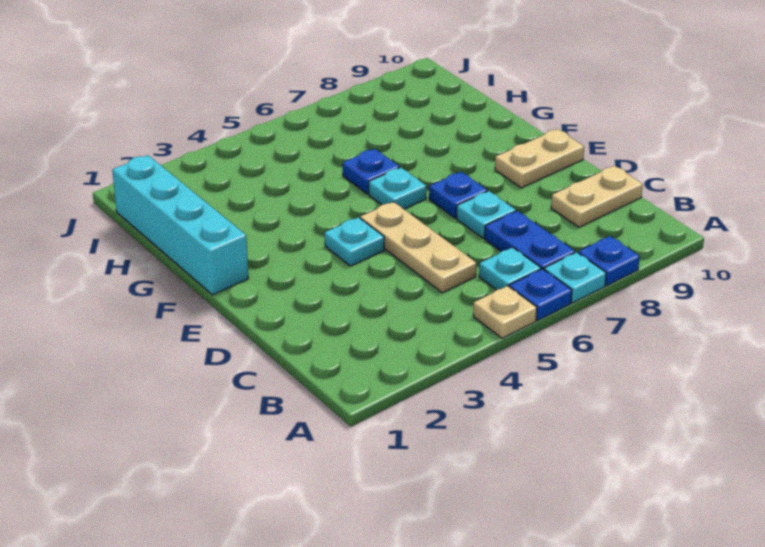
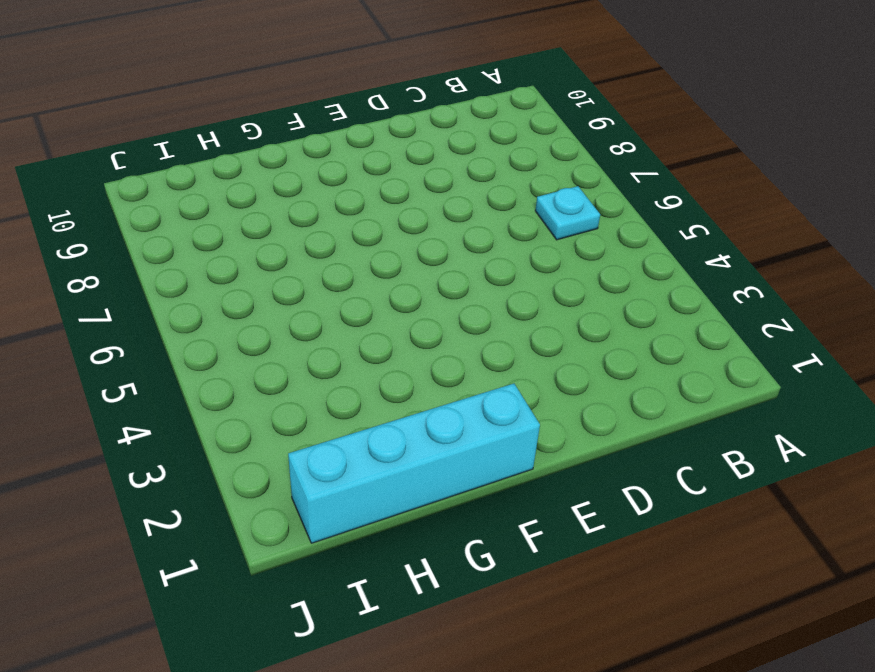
none -> tan 1x1 plate [473,286,537,338]
none -> blue 1x1 plate [509,269,572,320]
none -> cyan 1x1 plate [544,252,606,303]

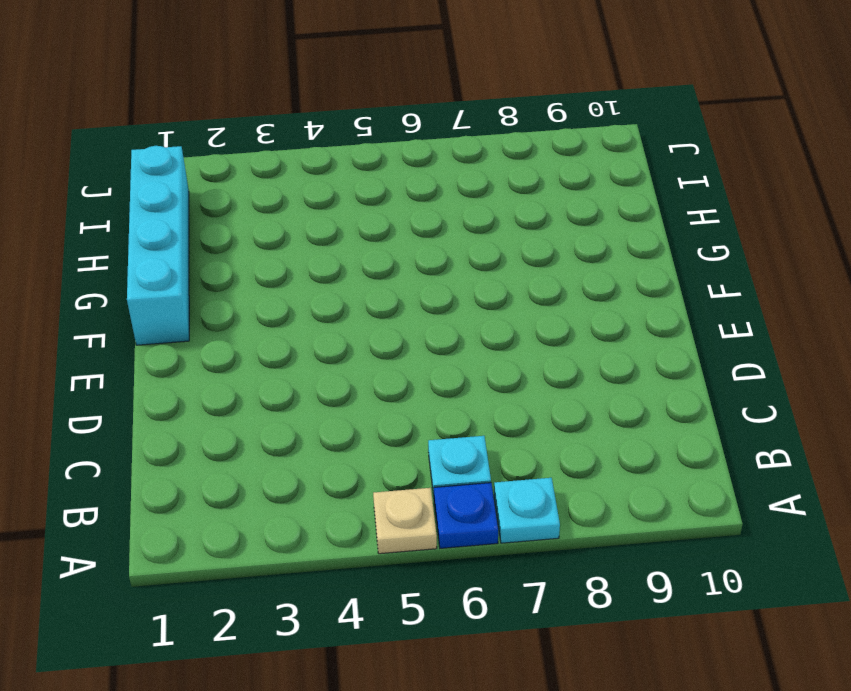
none -> blue 1x1 plate [578,236,640,286]
none -> blue 1x2 plate [485,211,575,269]
none -> tan 1x3 plate [360,202,476,293]

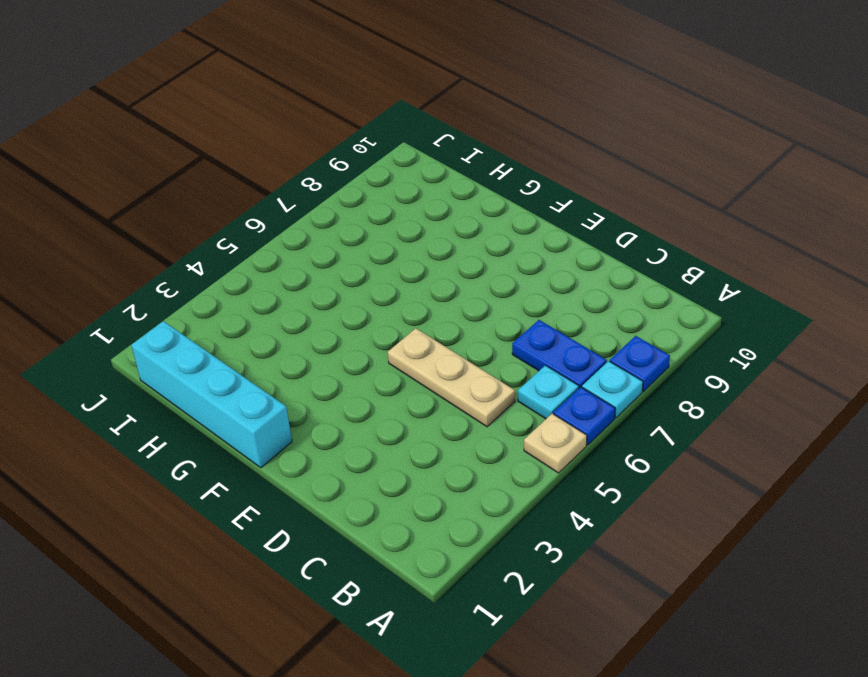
none -> tan 1x2 plate [551,166,643,227]
none -> cyan 1x1 plate [456,191,516,238]
none -> cyan 1x1 plate [325,217,384,266]

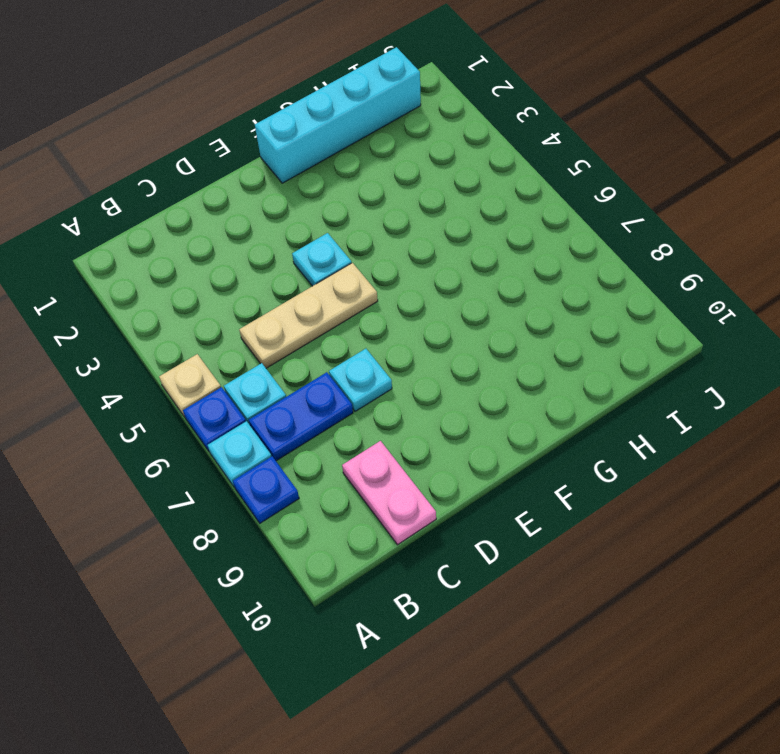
pink 1x2 plate [342,441,436,545] -> tan 1x2 plate [551,166,643,227]
none -> blue 1x1 plate [429,172,487,218]
none -> tan 1x2 plate [495,129,584,188]
none -> cyan 1x1 plate [369,168,426,209]

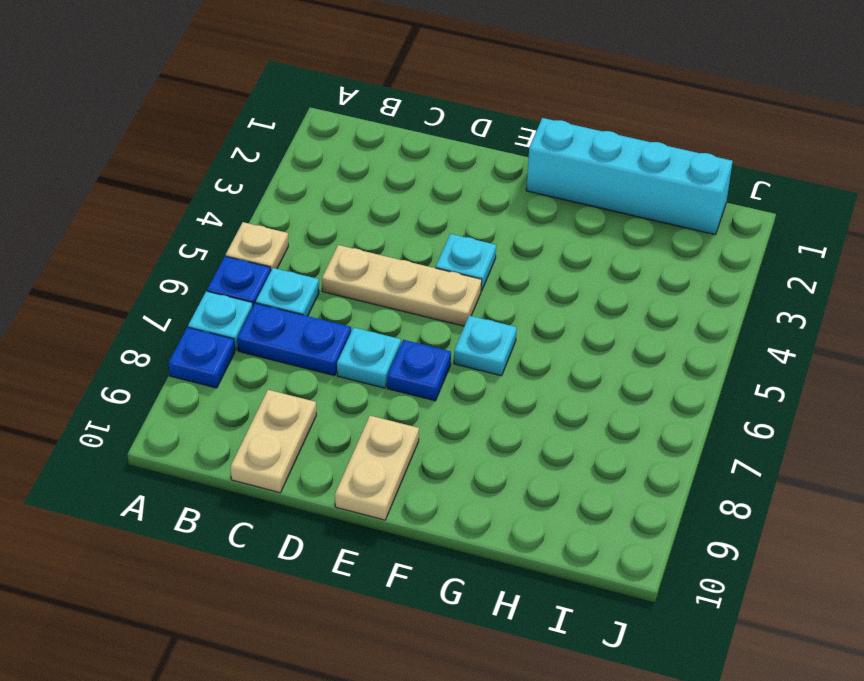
none -> blue 1x1 plate [343,149,400,194]

